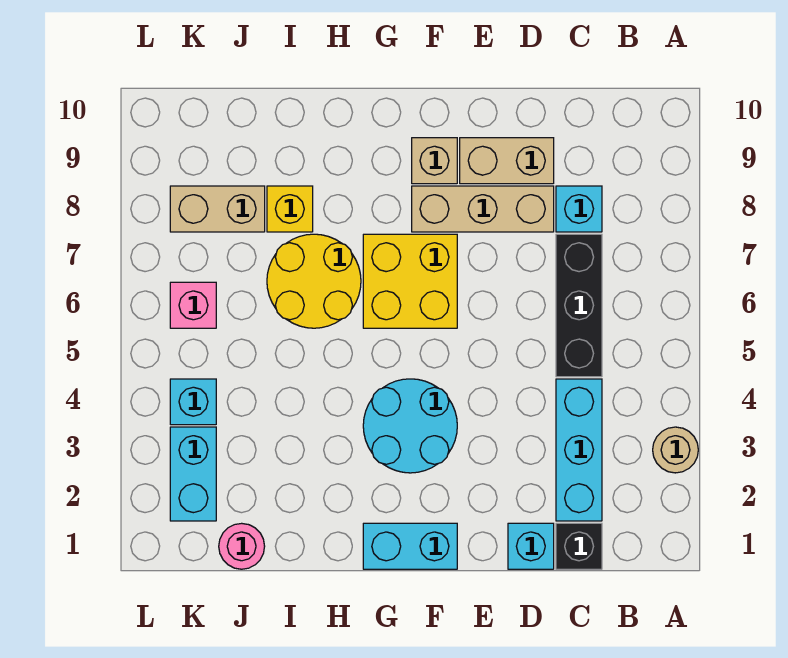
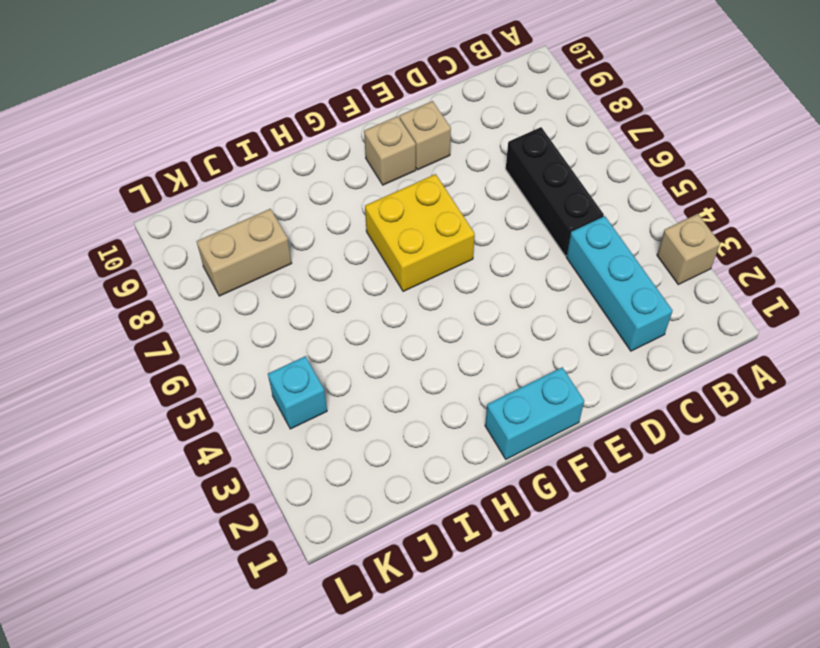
tan 1x1 brick [657,214,720,285] -> tan 1x1 round brick [653,427,698,473]
tan 1x1 brick [399,101,451,170] -> tan 1x2 brick [460,138,554,184]
none -> black 1x1 brick [556,523,602,569]
none -> cyan 1x1 brick [556,186,602,232]
none -> cyan 1x1 brick [508,523,554,569]

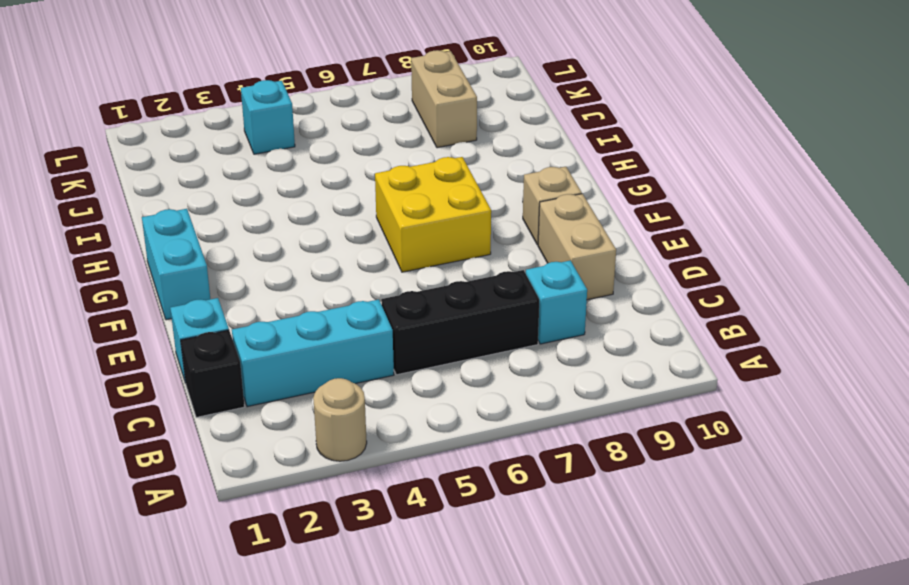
none -> tan 1x3 brick [412,186,554,232]
none -> cyan 2x2 round brick [363,379,457,473]
none -> yellow 2x2 round brick [267,234,361,328]

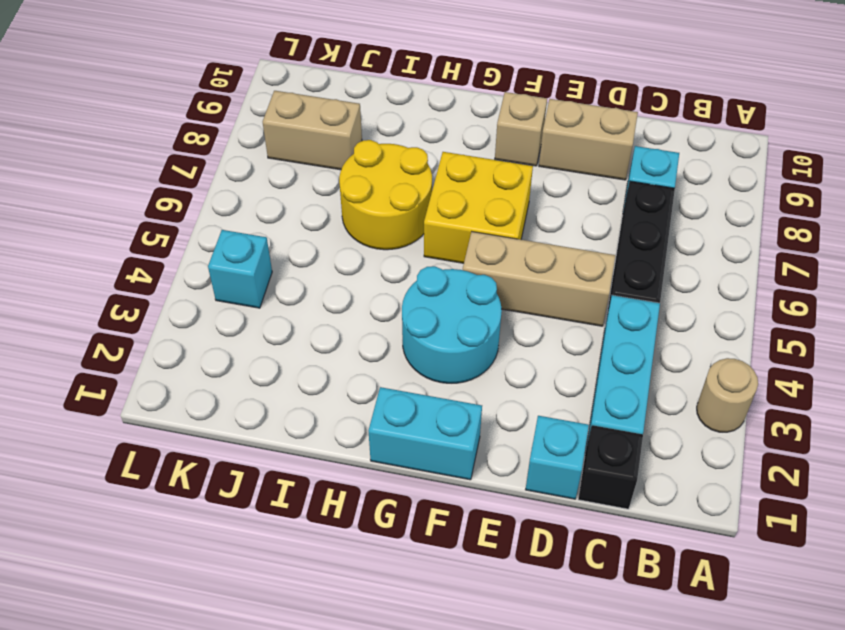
tan 1x3 brick [463,232,615,326] -> tan 1x3 brick moved to [412,186,554,232]
none -> yellow 1x1 brick [267,186,313,232]
none -> pink 1x1 round brick [219,523,265,569]
none -> cyan 1x2 brick [170,427,216,521]

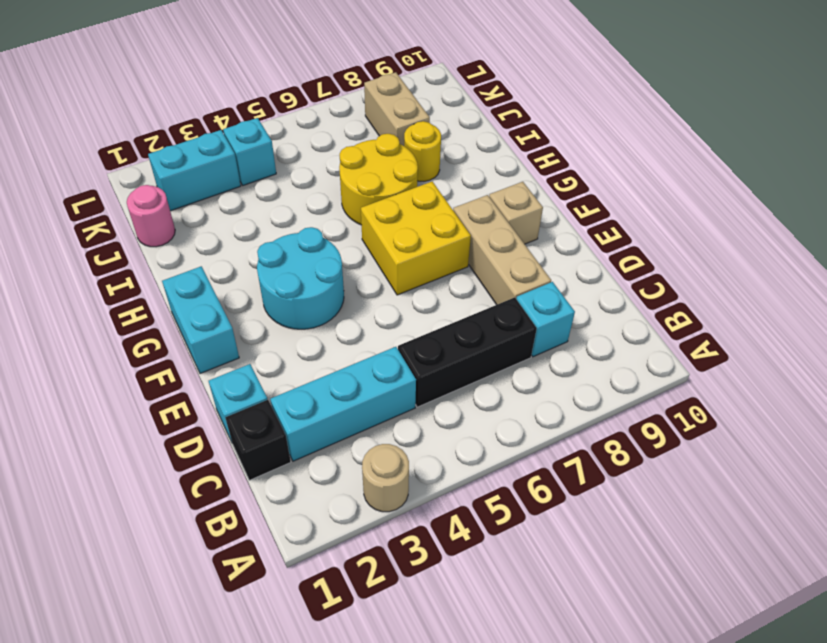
yellow 1x1 round brick [404,121,441,181] -> yellow 1x1 brick [267,186,313,232]
none -> tan 1x2 brick [460,138,554,184]
none -> pink 1x1 brick [170,282,216,328]

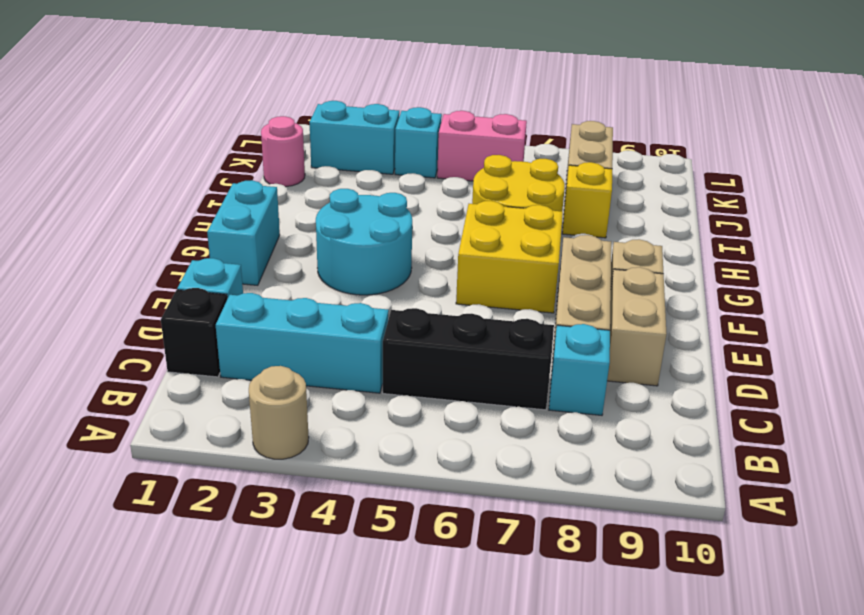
pink 1x2 brick [437,111,527,181] -> pink 1x1 brick [170,282,216,328]

